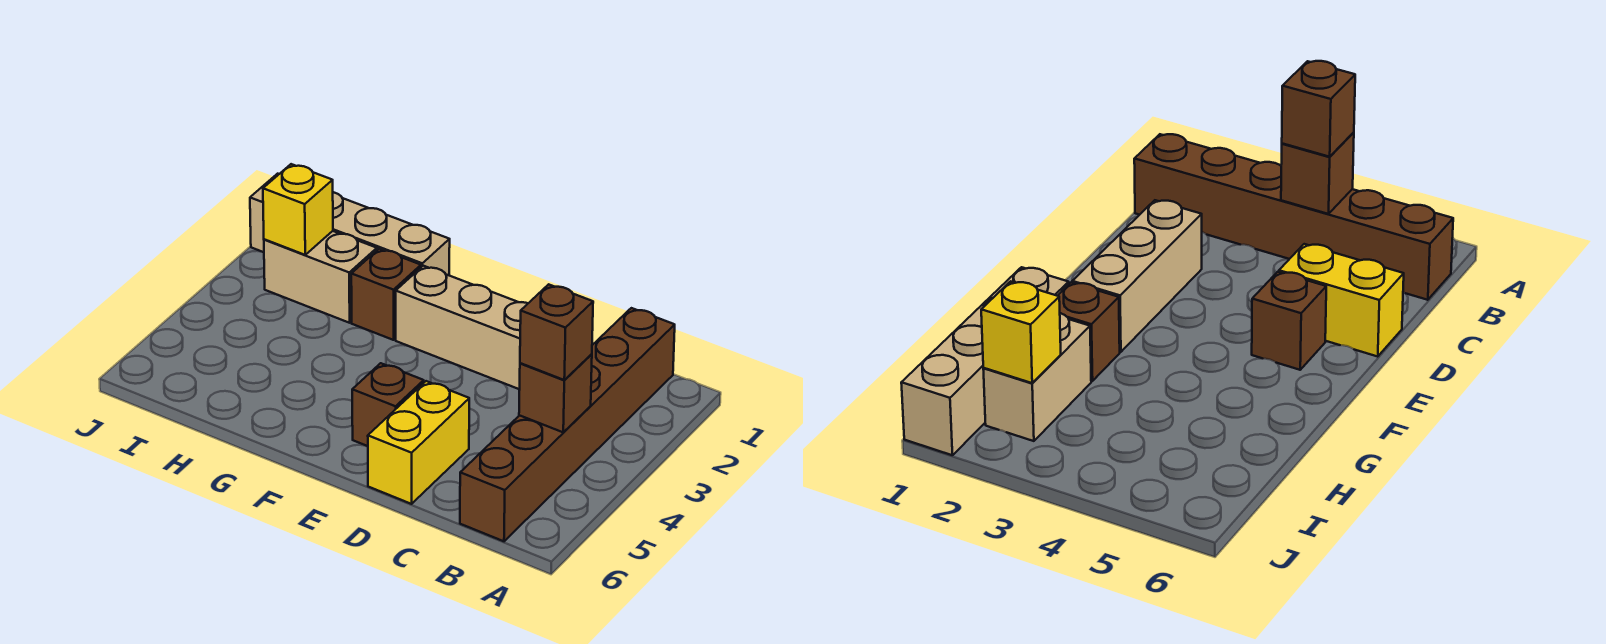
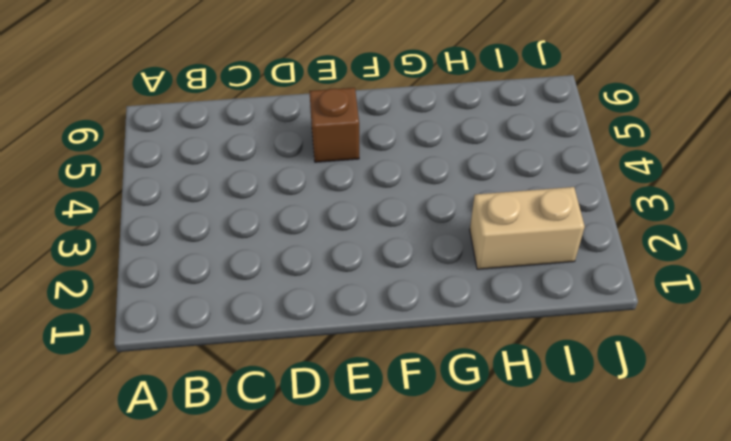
none -> brown 1x6 brick [460,308,675,541]
none -> tan 1x3 brick [396,266,528,389]

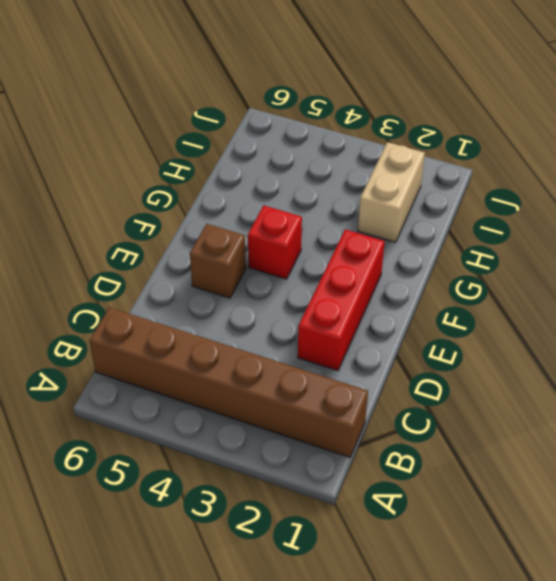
red 1x3 brick [298,230,385,371] -> tan 1x3 brick [396,266,528,389]
red 1x1 brick [248,206,302,279] -> none
none -> yellow 1x2 brick [368,381,469,504]
none -> tan 1x4 brick [250,174,450,275]

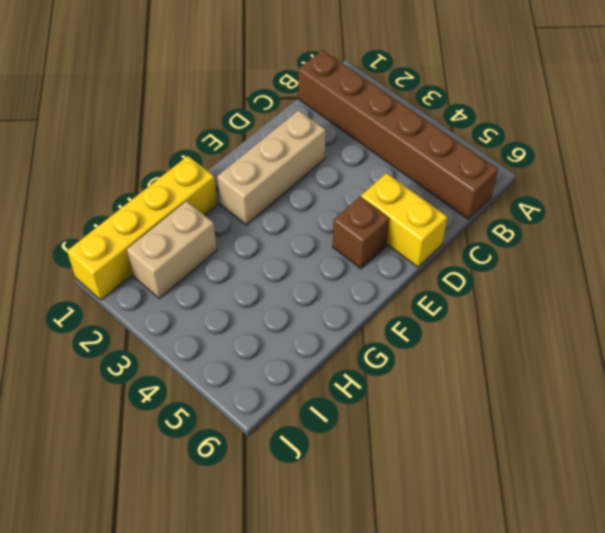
yellow 1x4 brick [67,156,217,300] -> tan 1x4 brick [250,174,450,275]
none -> brown 1x1 brick [351,249,421,340]
none -> brown 1x1 brick [519,354,592,432]

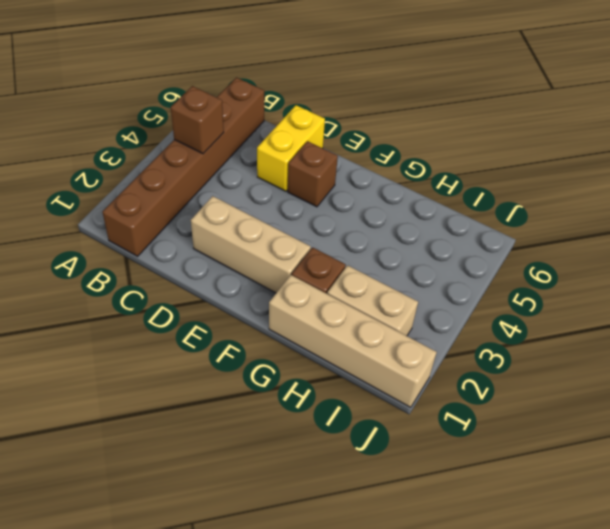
none -> yellow 1x1 brick [263,164,333,255]
none -> brown 1x1 brick [520,284,593,380]

